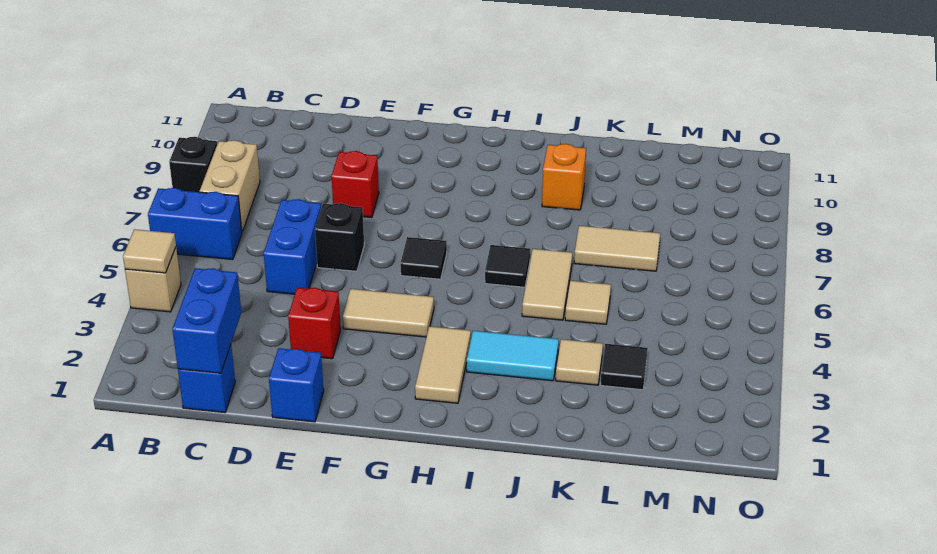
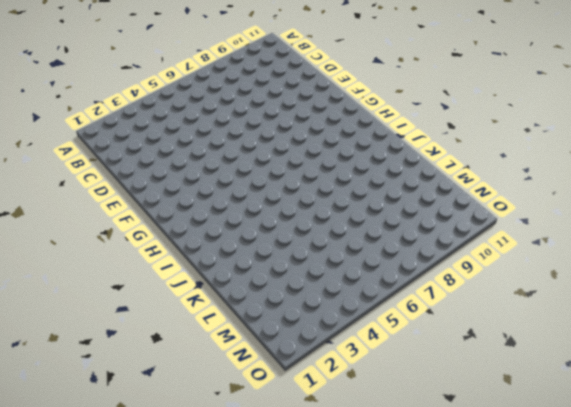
none -> tan 1x1 brick [125,248,181,312]
none -> blue 1x2 brick [148,188,242,260]
none -> black 1x1 brick [169,137,217,192]

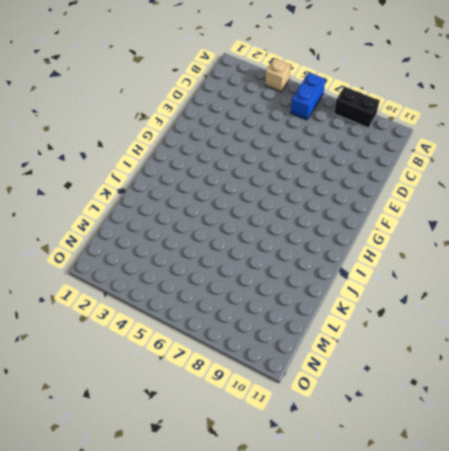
black 1x2 brick [334,86,379,128] -> black 1x1 brick [169,137,217,192]
none -> tan 1x2 brick [200,140,260,232]
none -> blue 1x1 brick [178,345,235,413]
none -> blue 1x2 brick [264,199,321,294]

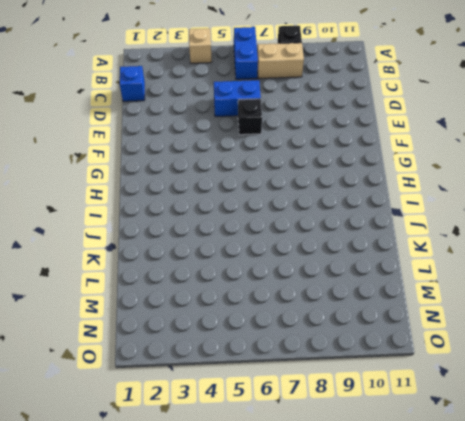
none -> blue 1x1 brick [269,348,324,422]
none -> red 1x1 brick [288,288,341,359]
none -> red 1x1 brick [331,151,379,218]

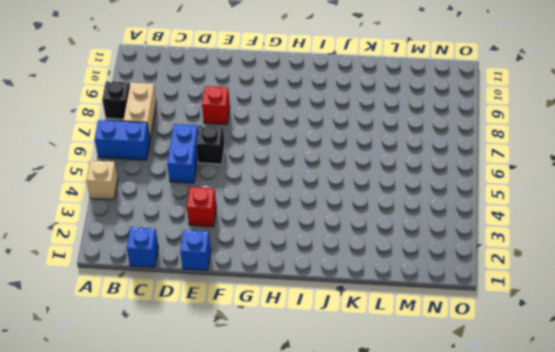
none -> tan 1x2 tile [343,289,434,337]
none -> black 1x1 tile [400,237,447,279]
none -> tan 1x2 tile [415,326,471,403]

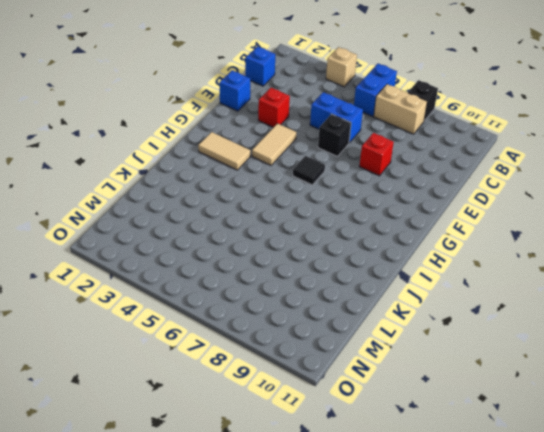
none -> cyan 1x2 tile [467,331,559,381]
none -> black 1x1 tile [485,245,530,287]
none -> tan 1x2 tile [522,249,572,320]

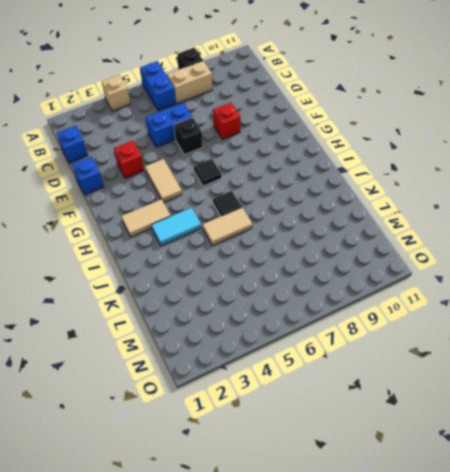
cyan 1x2 tile [151,208,201,246] -> cyan 1x2 tile turned to [467,331,559,381]
none -> orange 1x1 brick [542,144,586,210]
none -> tan 1x1 tile [556,339,603,385]
none -> tan 1x1 tile [565,281,611,324]

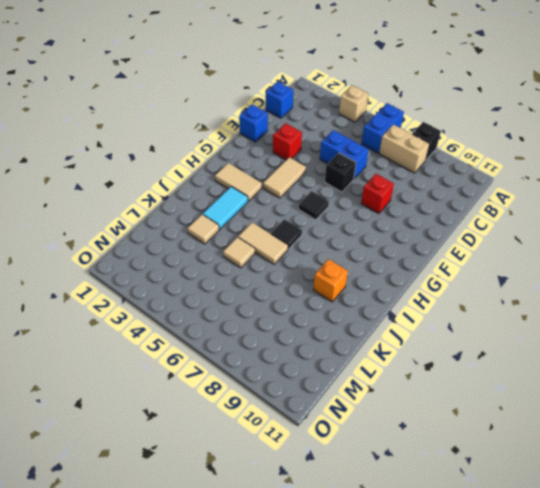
none -> tan 1x2 tile [574,226,660,271]
none -> black 1x1 tile [601,344,648,390]
none -> tan 1x1 tile [123,229,176,273]

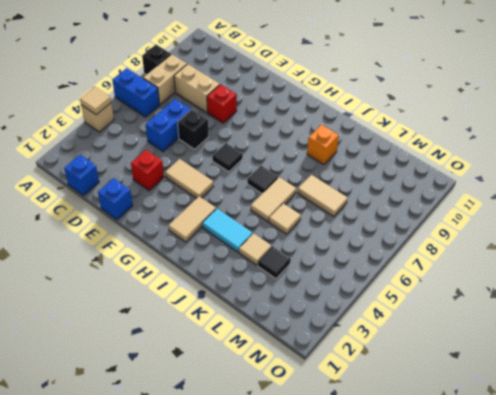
tan 1x2 brick [174,64,220,113] -> none
none -> blue 1x2 brick [173,268,241,373]

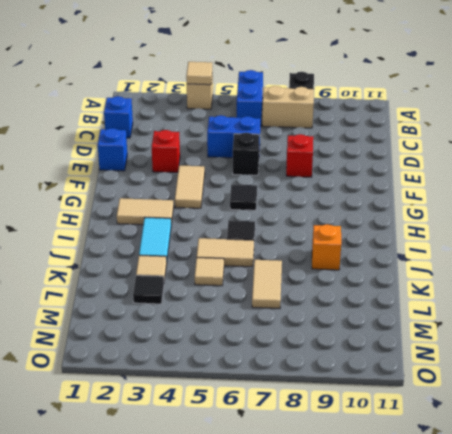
none -> blue 1x2 brick [173,268,241,373]

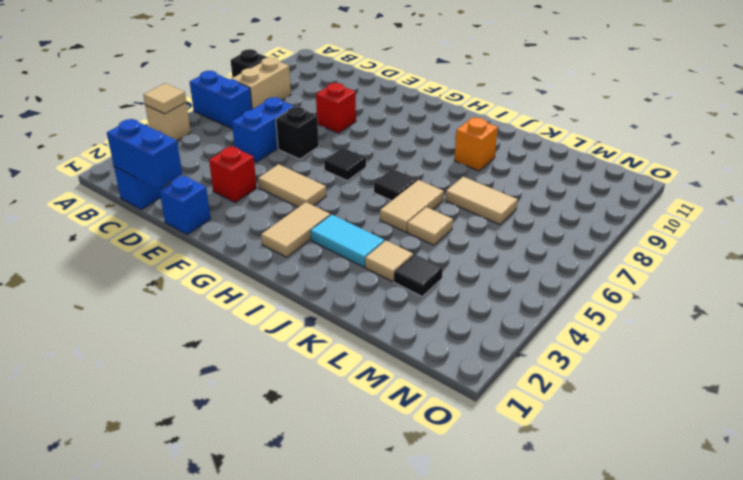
blue 1x2 brick [107,119,182,189] -> blue 1x2 brick turned to [173,268,241,373]

